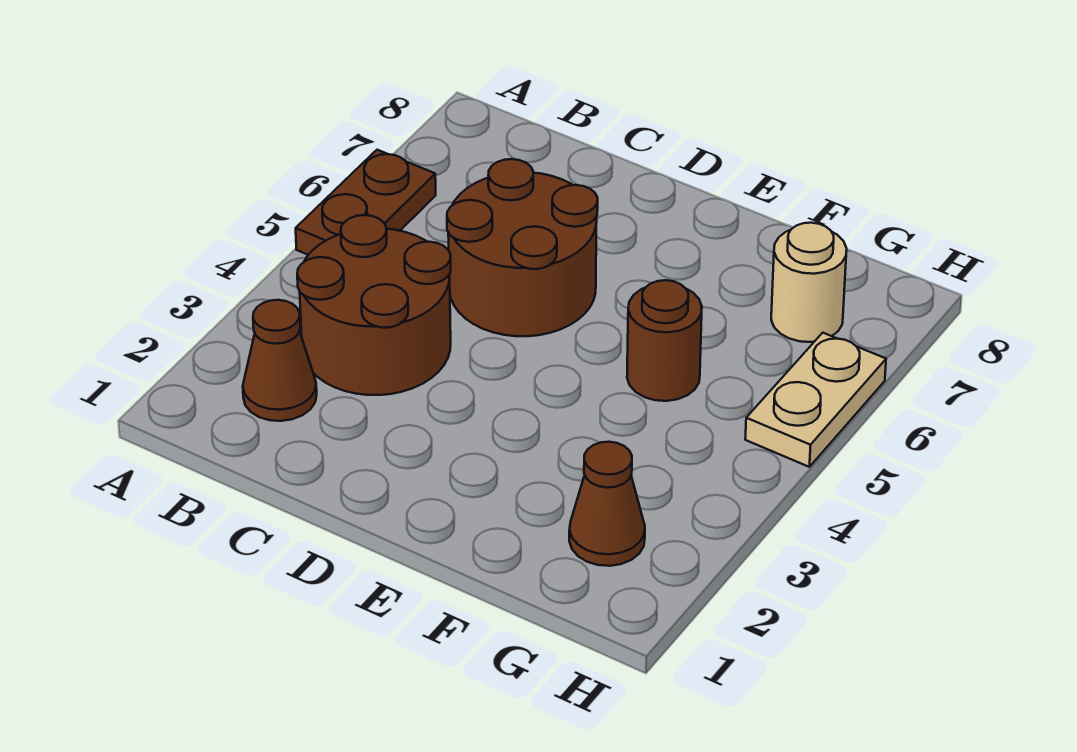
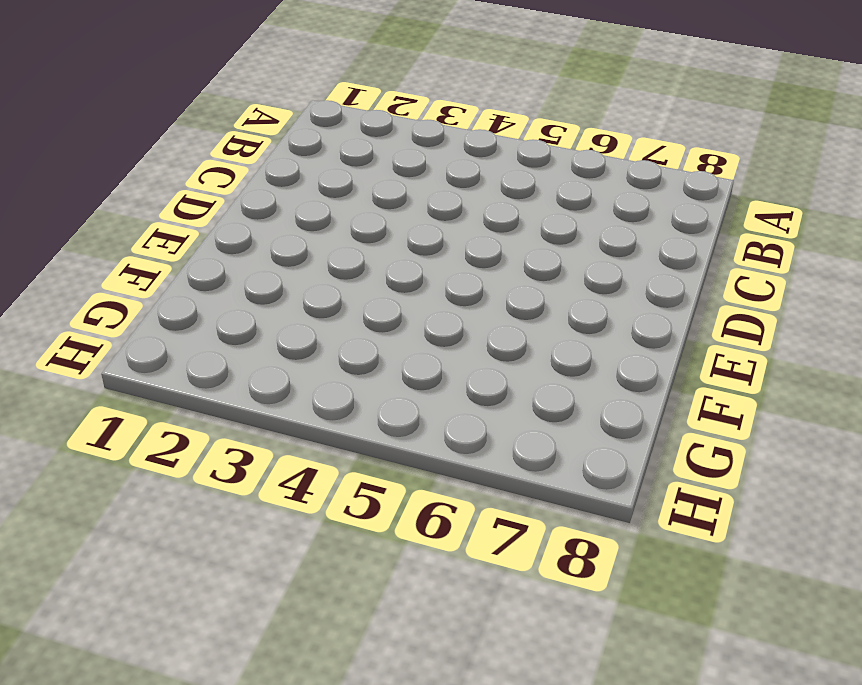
none -> brown 1x2 plate [296,150,436,255]
none -> brown 1x1 cone [243,300,317,421]

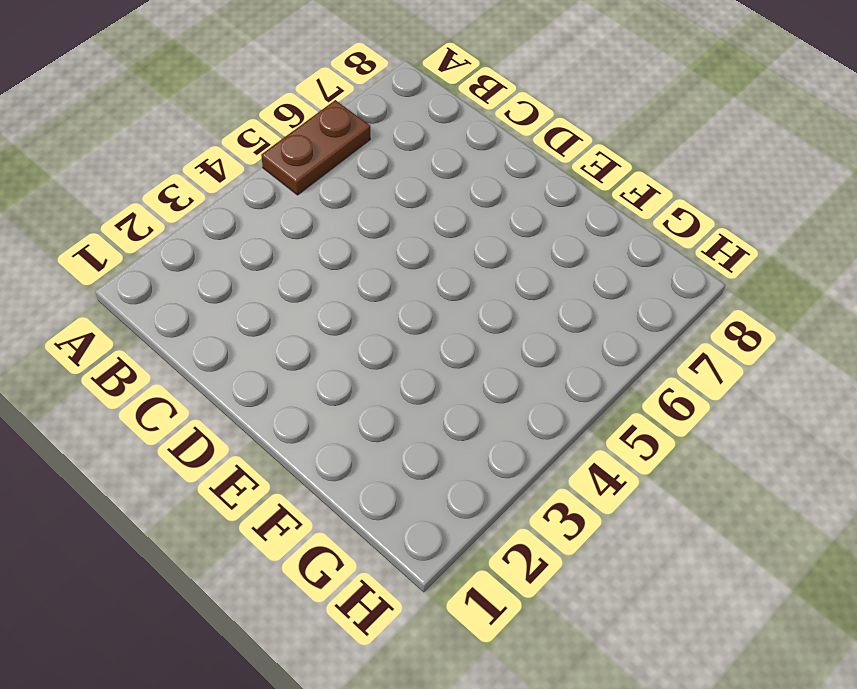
none -> brown 1x1 cone [243,300,317,421]
none -> brown 2x2 round brick [297,215,451,395]

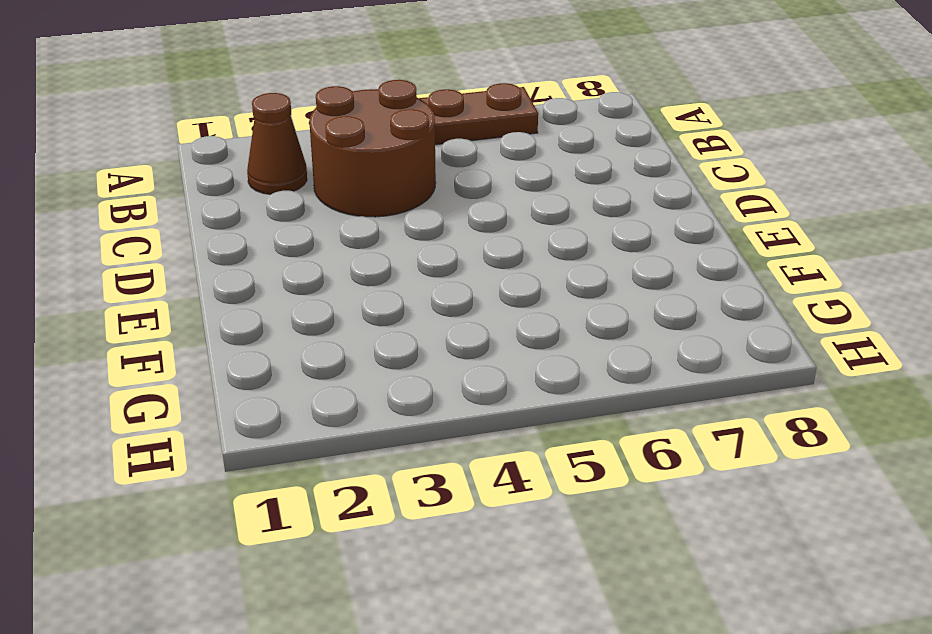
none -> brown 2x2 round brick [447,159,598,336]
none -> brown 1x1 round brick [627,280,702,401]

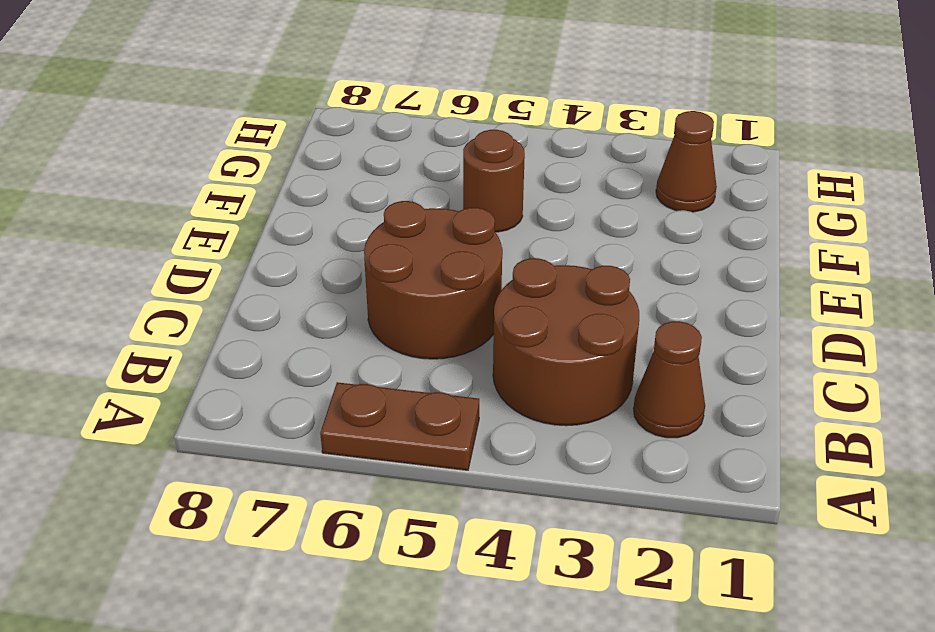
none -> tan 1x1 round brick [771,223,847,342]
none -> tan 1x2 plate [745,333,886,467]

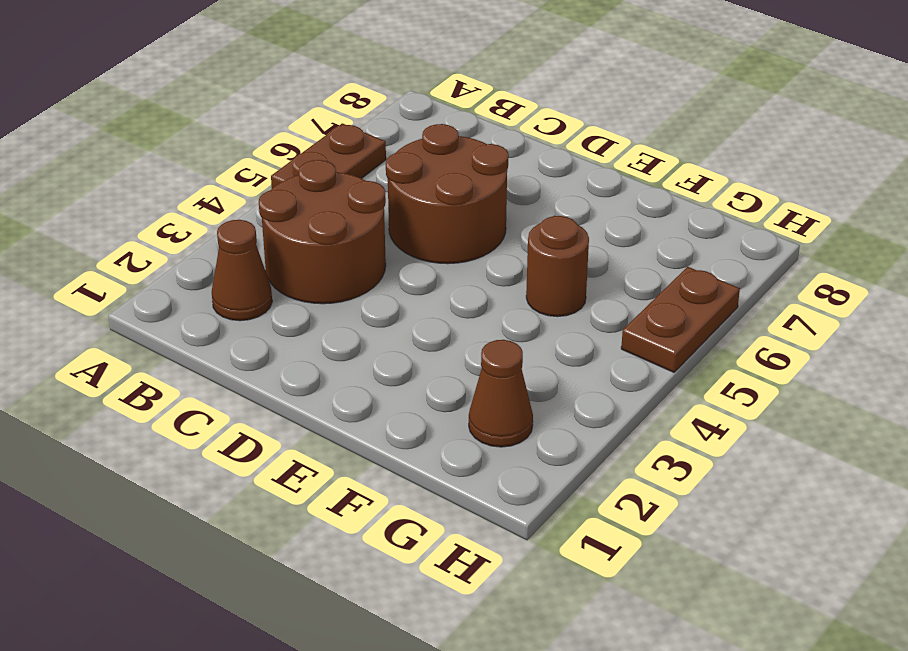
brown 1x2 plate [621,267,740,372] -> tan 1x2 plate [745,333,886,467]
none -> tan 1x1 round brick [771,223,847,342]

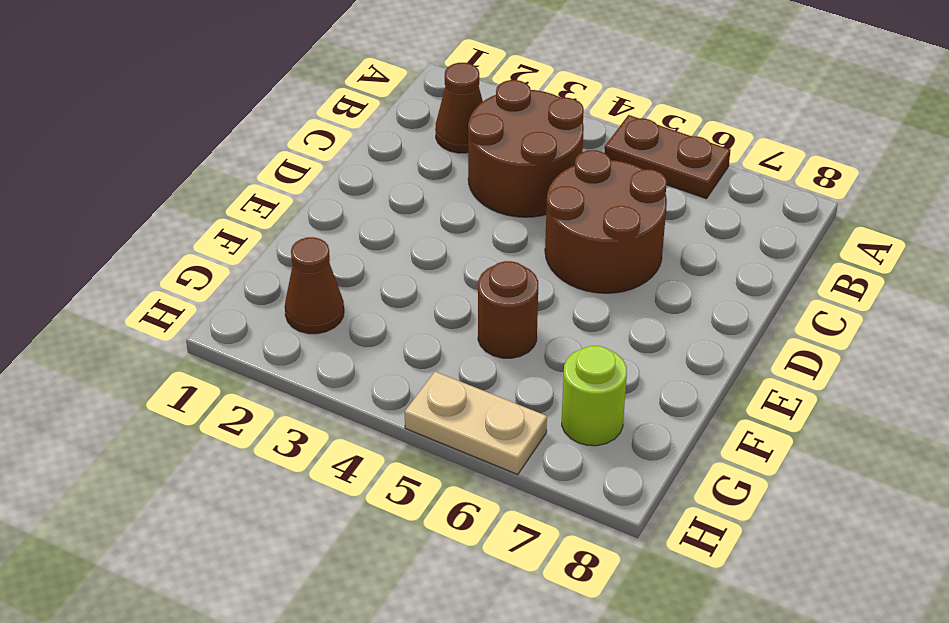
lime 1x1 round brick [562,346,627,446] -> tan 1x1 round brick [771,223,847,342]

